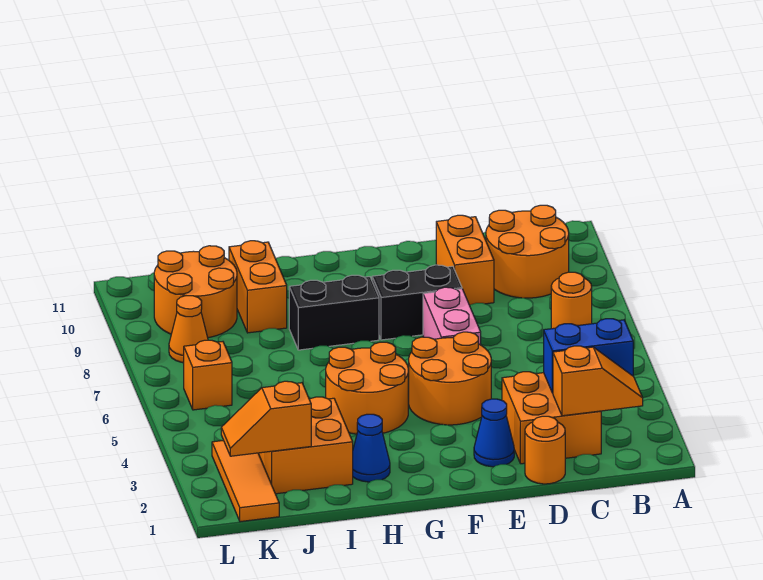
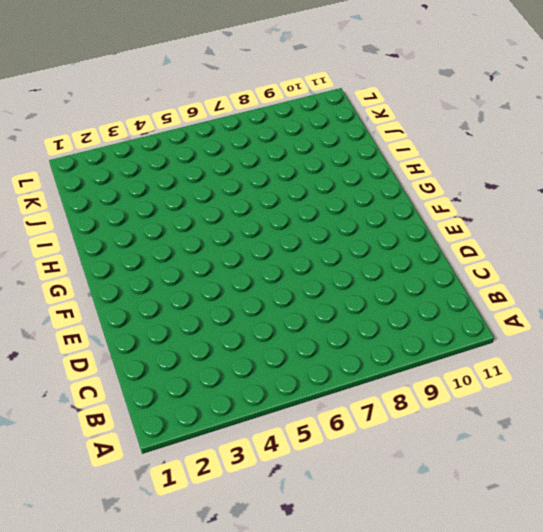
none -> orange 1x1 round brick [551,272,592,329]
none -> orange 2x2 round brick [486,205,569,298]
none -> orange 2x2 brick [502,372,601,464]

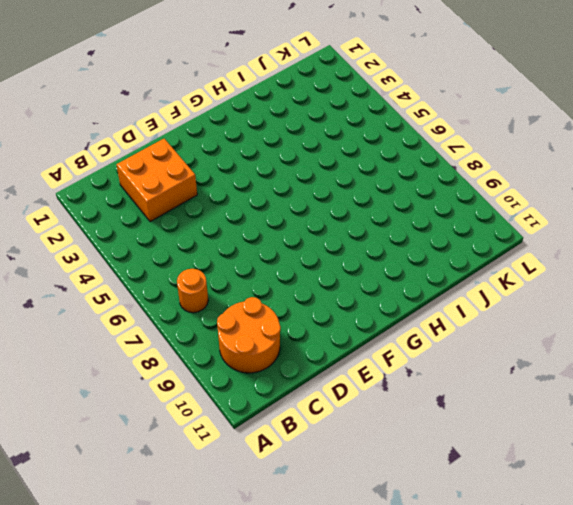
none -> orange 1x1 round brick [525,416,565,484]
none -> orange 1x2 brick [436,215,494,305]
none -> blue 1x1 cone [474,399,514,467]

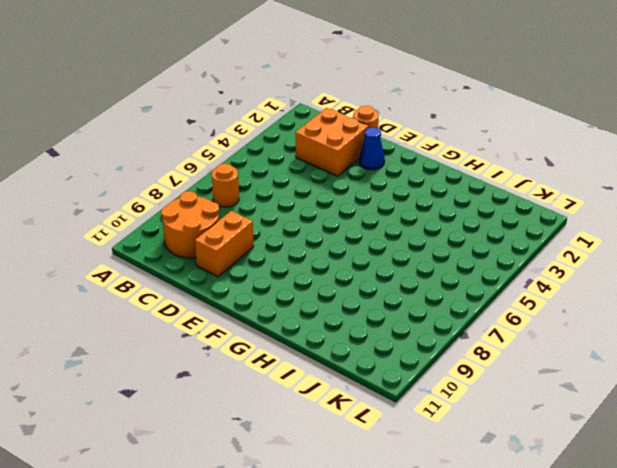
none -> orange 2x2 round brick [408,332,491,425]
none -> pink 1x2 brick [423,287,481,345]
none -> black 1x2 brick [372,265,462,340]

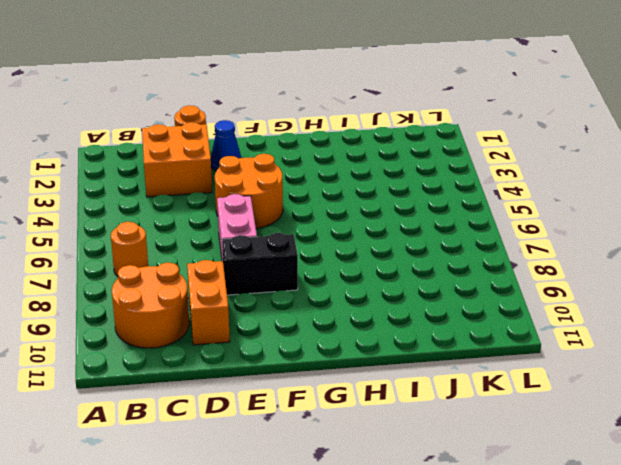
none -> orange 2x2 round brick [326,342,408,434]
none -> black 1x2 brick [289,275,379,350]
none -> blue 1x1 cone [353,414,390,482]

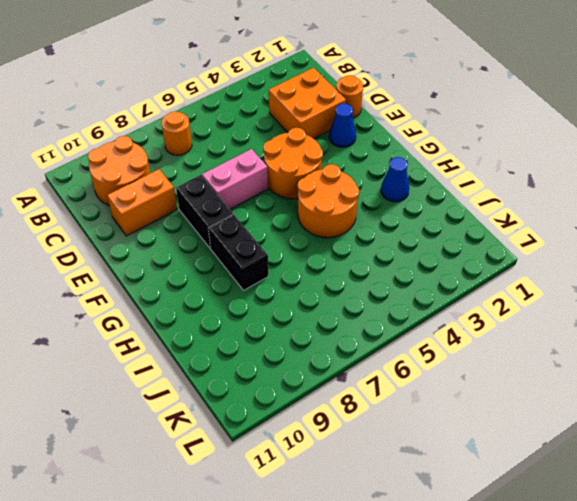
none -> orange 2x2 brick [258,397,353,494]
none -> orange 1x2 brick [229,241,287,333]
none -> orange 2x2 round brick [154,246,237,338]

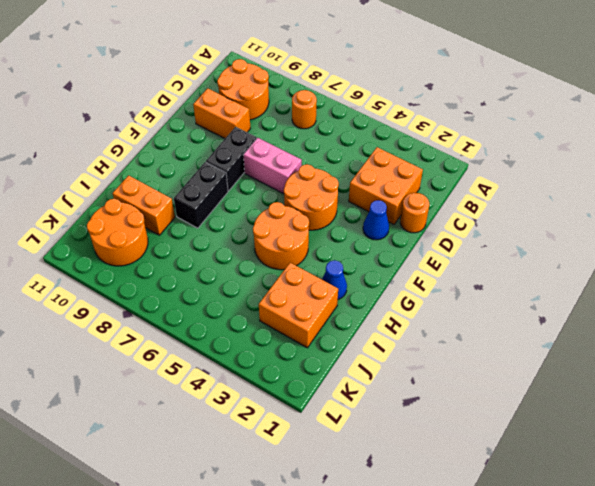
none -> orange 1x3 tile [212,440,279,522]
none -> orange 1x1 brick [184,340,232,410]
none -> orange 1x1 cone [169,296,208,363]

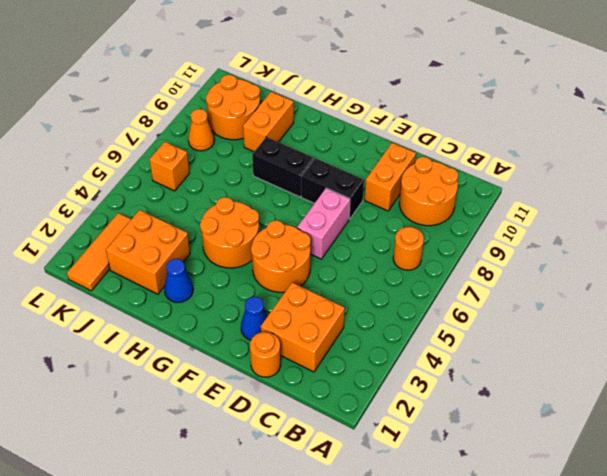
none -> orange 1x2 slope [553,346,643,416]
none -> blue 1x2 brick [544,319,633,393]
none -> orange 1x2 slope [221,381,311,456]

